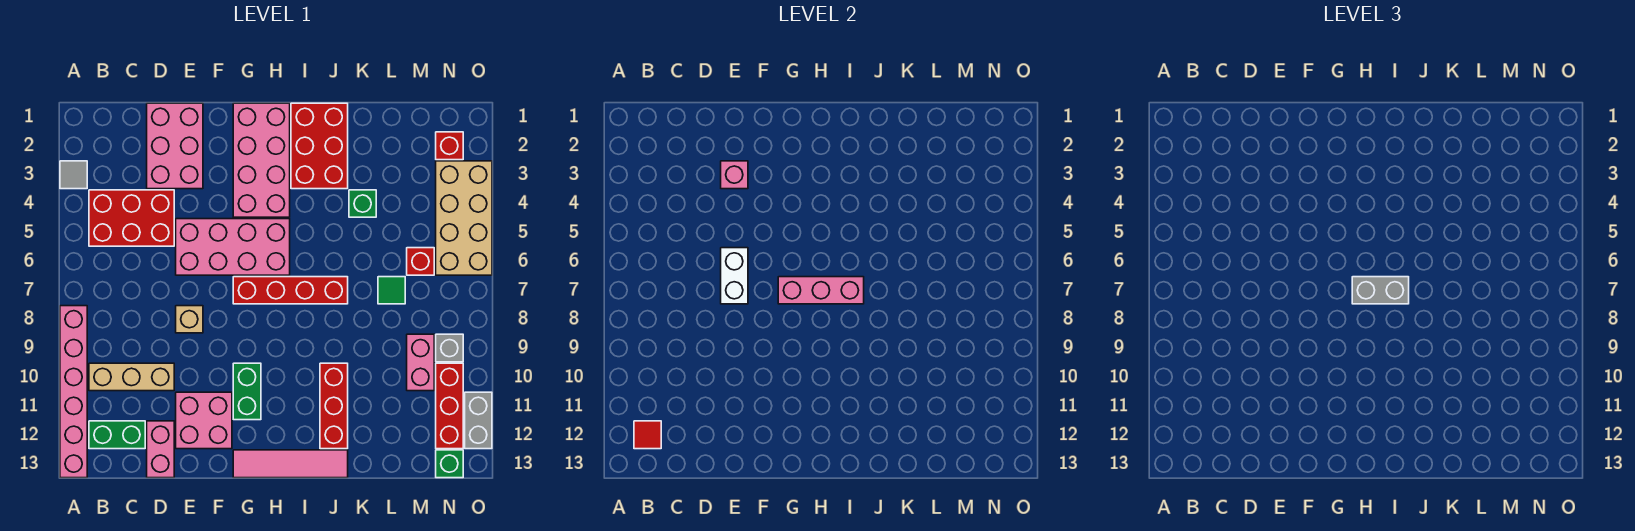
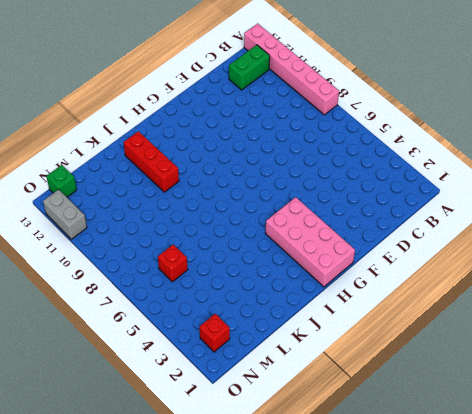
none -> grey 1x1 tile [60,161,87,189]
none -> red 2x3 brick [89,190,174,246]
none -> tan 1x3 brick [89,363,174,391]
none -> pink 2x3 brick [147,103,203,189]

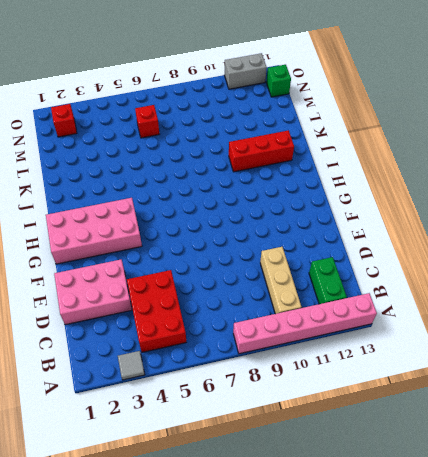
none -> pink 1x2 brick [147,421,174,478]
none -> pink 2x4 brick [176,219,290,275]
none -> tan 1x1 brick [176,306,203,333]
none -> pink 2x2 brick [176,392,232,449]

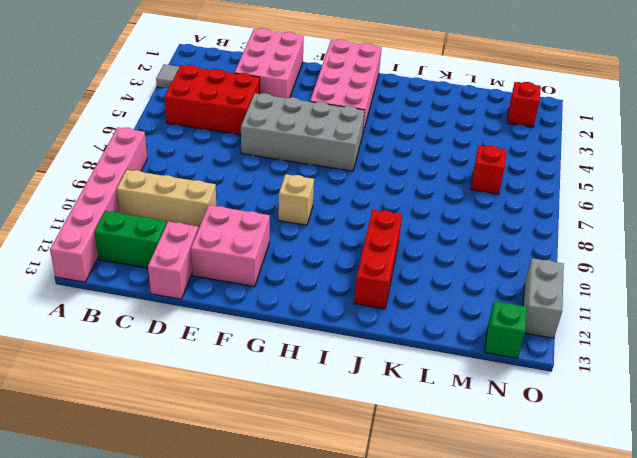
grey 2x4 brick [241,93,365,171] -> pink 2x4 brick [176,219,290,275]
tan 1x1 brick [278,174,314,225] -> tan 1x1 brick moved to [176,306,203,333]
none -> red 1x4 brick [233,277,348,304]
none -> green 1x2 brick [233,363,261,420]
none -> pink 1x4 tile [233,450,348,478]
none -> red 2x3 brick [291,103,348,189]

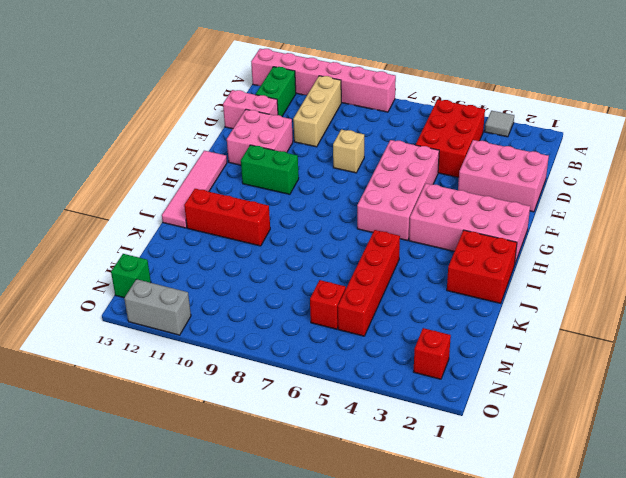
red 2x2 brick [447,230,517,303] -> red 2x3 brick [291,103,348,189]
red 1x4 brick [338,230,400,336] -> red 1x4 brick moved to [233,277,348,304]
none -> green 1x1 brick [349,190,376,217]
none -> green 1x1 tile [378,277,405,304]
none -> pink 1x2 brick [407,334,434,391]
none -> tan 2x4 brick [436,161,492,275]

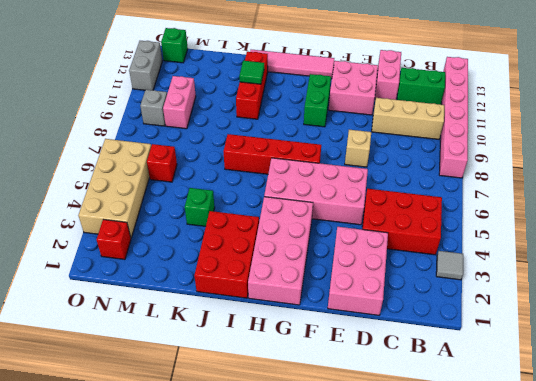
green 1x1 tile [239,61,264,84] -> green 1x1 tile moved to [378,277,405,304]
none -> red 1x3 brick [436,363,463,449]
none -> red 1x1 tile [634,421,661,449]
none -> pink 1x1 brick [721,161,748,189]
none -> white 1x2 brick [721,248,748,304]

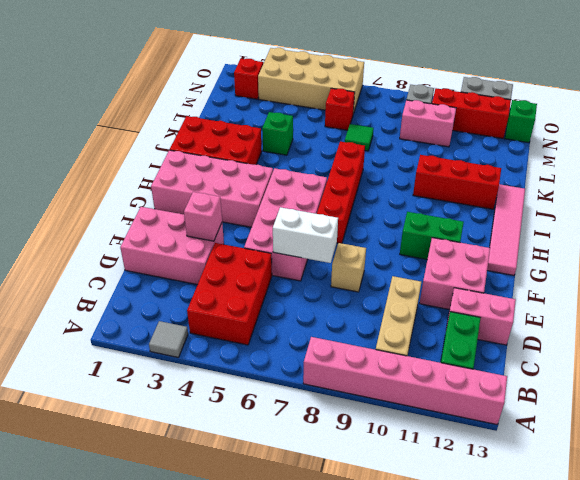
none -> red 1x1 tile [634,421,661,449]
none -> pink 1x3 brick [778,277,864,304]
none -> grey 1x2 brick [1352,277,1409,304]

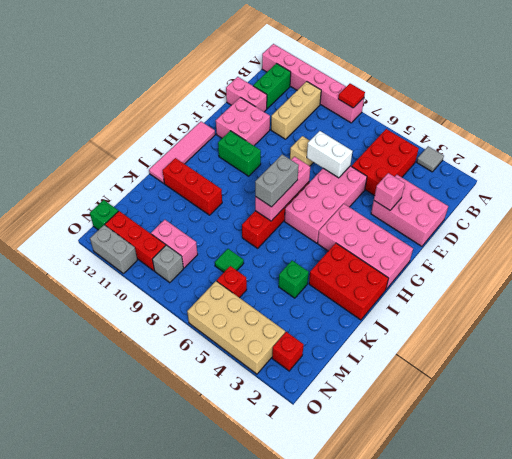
red 1x1 tile [338,84,365,108] -> red 1x1 tile moved to [634,421,661,449]

